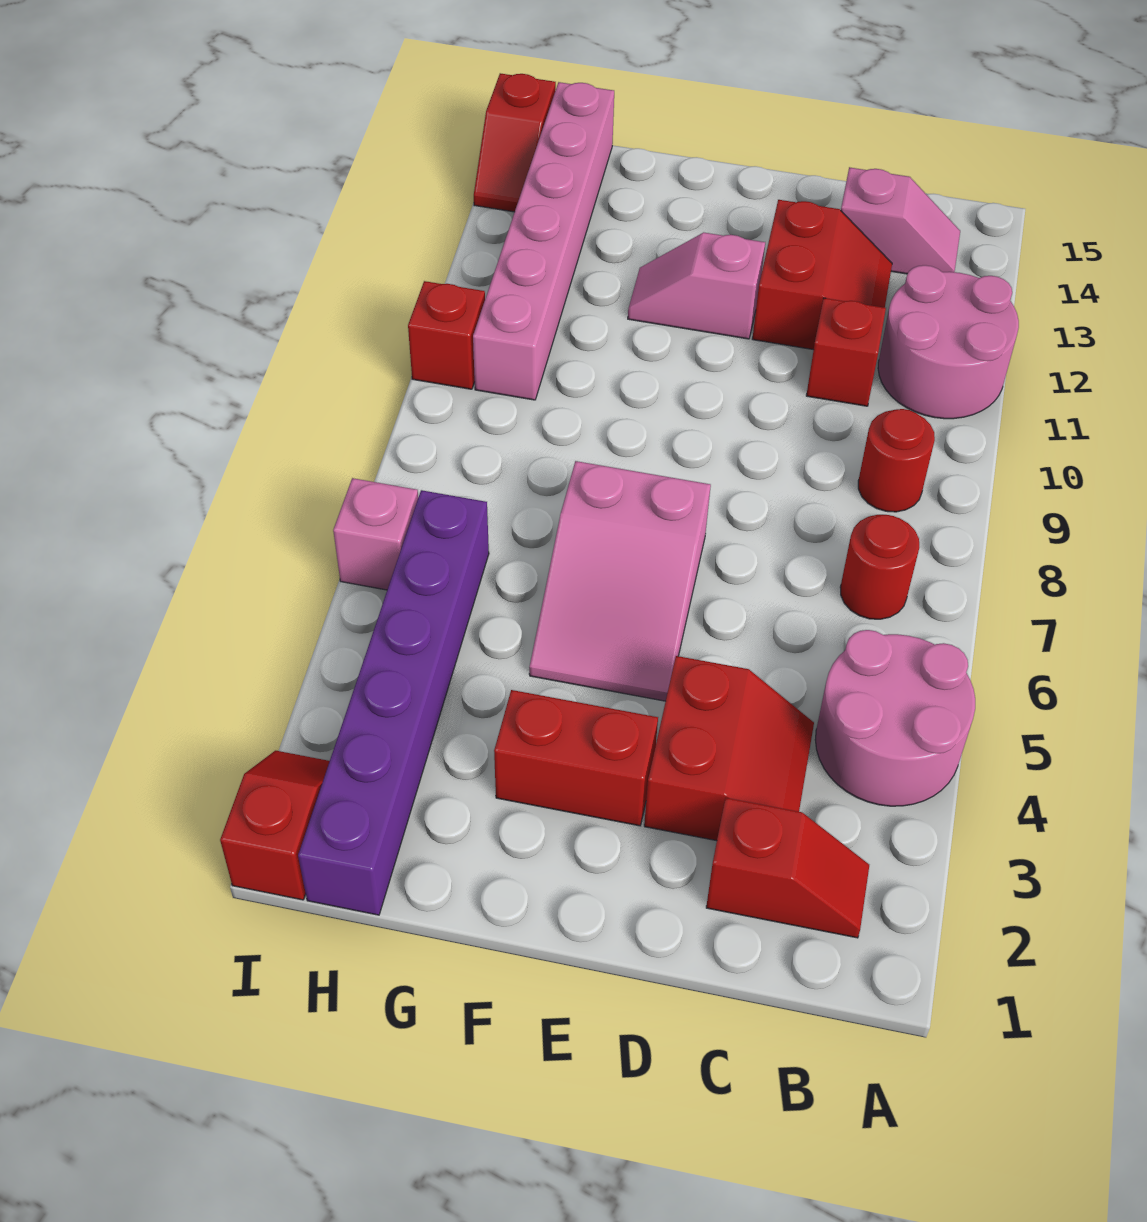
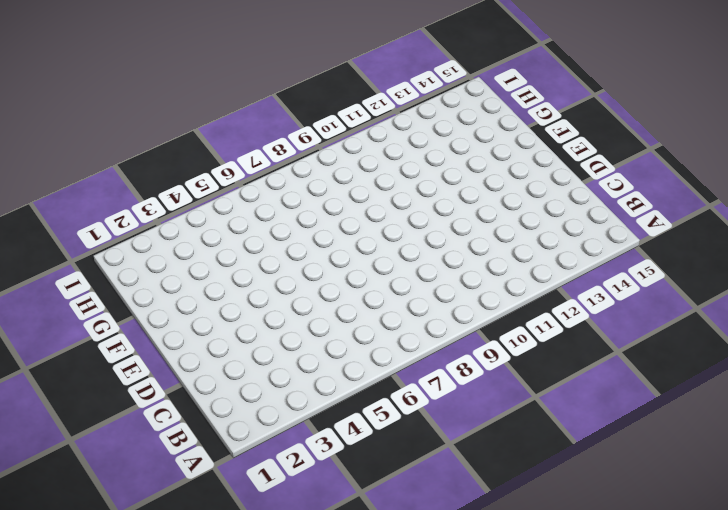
none -> pink 2x2 round brick [815,630,975,806]
none -> pink 2x2 round brick [878,265,1019,419]
none -> red 1x2 slope [706,798,869,938]

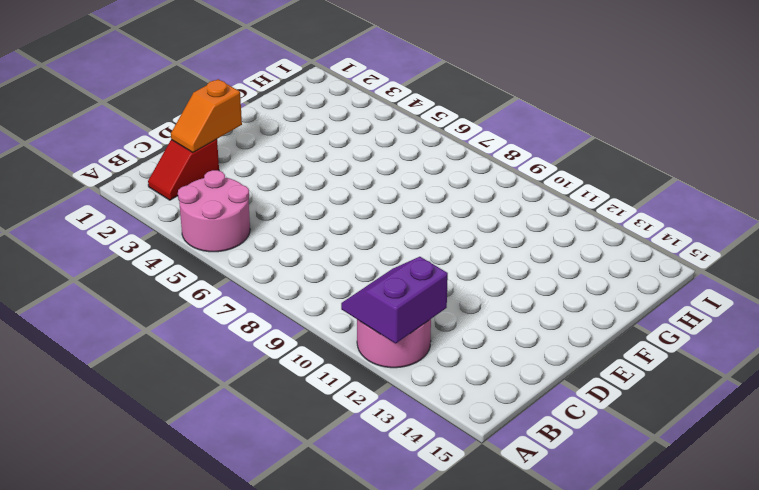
purple 2x2 slope [341,257,448,343] -> none
orange 1x2 slope [171,79,242,152] -> none
none -> red 1x1 round brick [840,515,919,619]
none -> red 1x1 round brick [858,409,935,512]
none -> pink 1x2 slope [841,167,960,274]

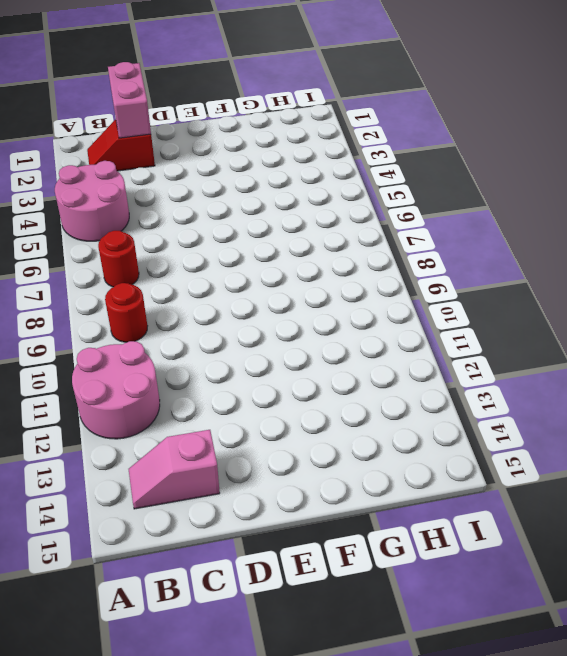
pink 1x2 brick [108,62,151,138] -> none
none -> red 2x2 slope [644,656,814,841]
none -> red 1x1 brick [806,298,886,406]
none -> red 2x2 slope [752,200,892,350]

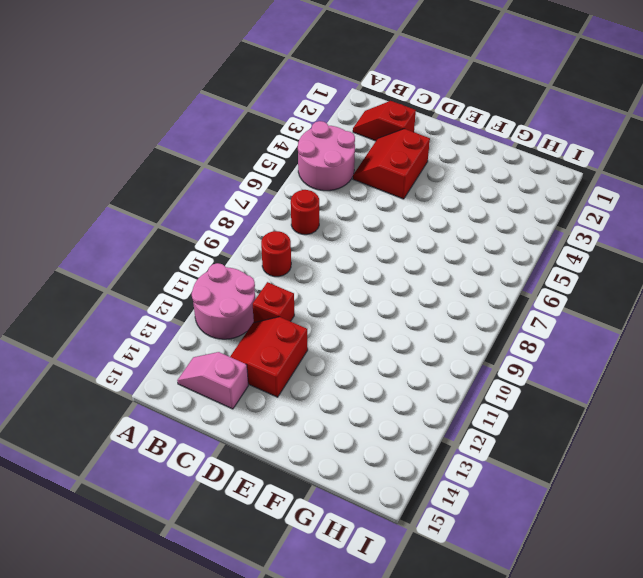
none -> red 1x2 brick [494,690,658,826]
none -> pink 2x3 slope [529,461,711,701]
none -> pink 1x2 slope [628,233,765,339]

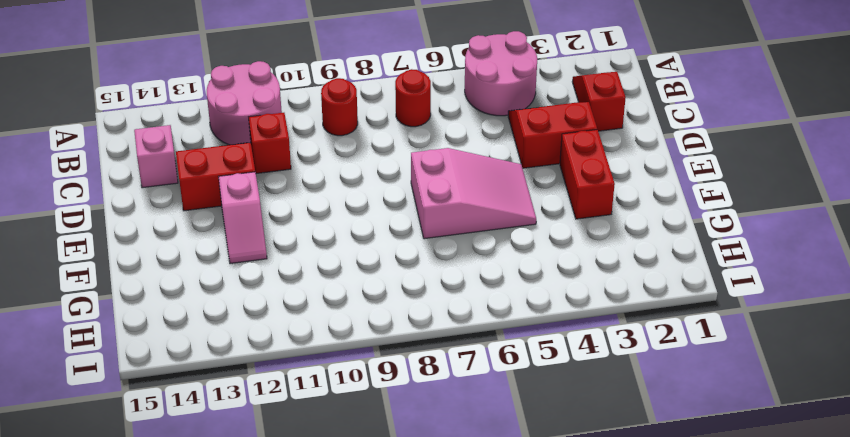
none -> purple 1x6 brick [298,490,489,915]
none -> pink 1x6 brick [473,82,614,400]
none -> red 1x2 slope [220,751,330,900]

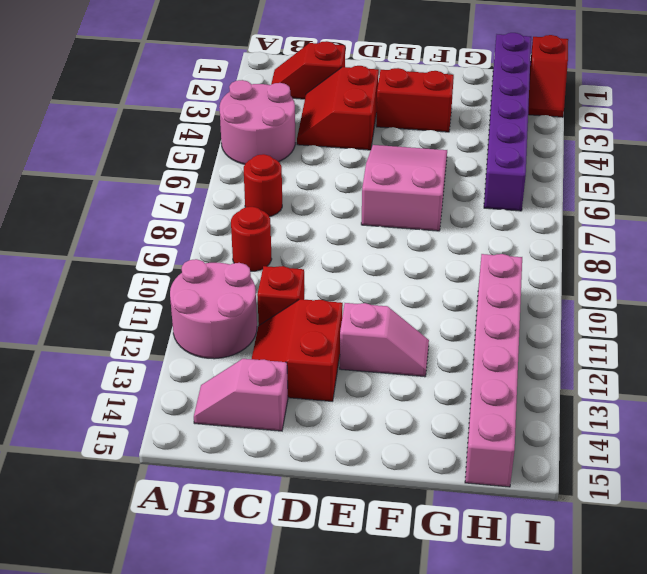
none -> pink 1x1 brick [333,478,418,590]
none -> red 1x1 brick [408,281,485,389]
none -> red 1x2 slope [474,73,556,212]

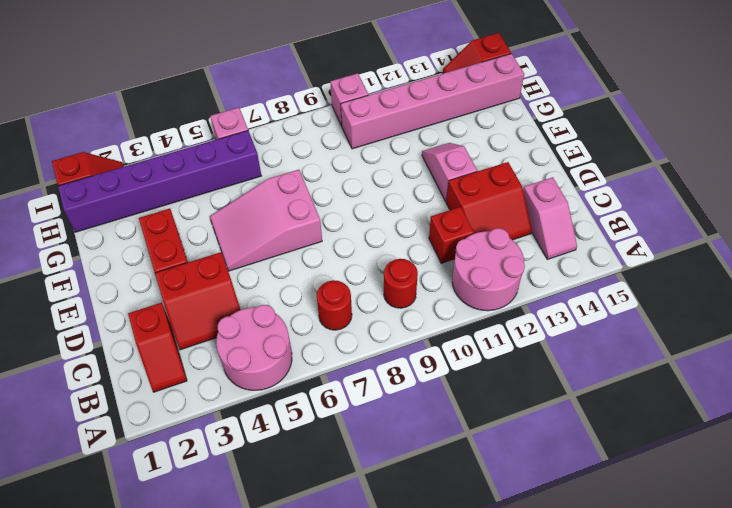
pink 1x1 brick [330,73,368,126] -> red 1x1 brick [408,281,485,389]

